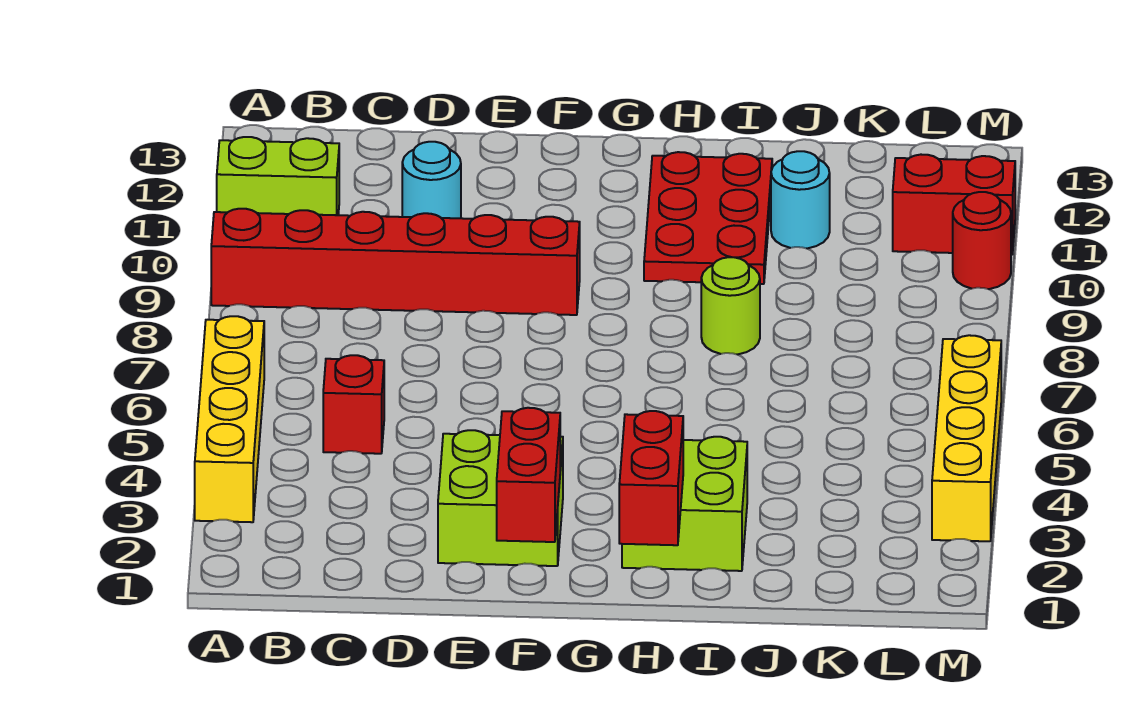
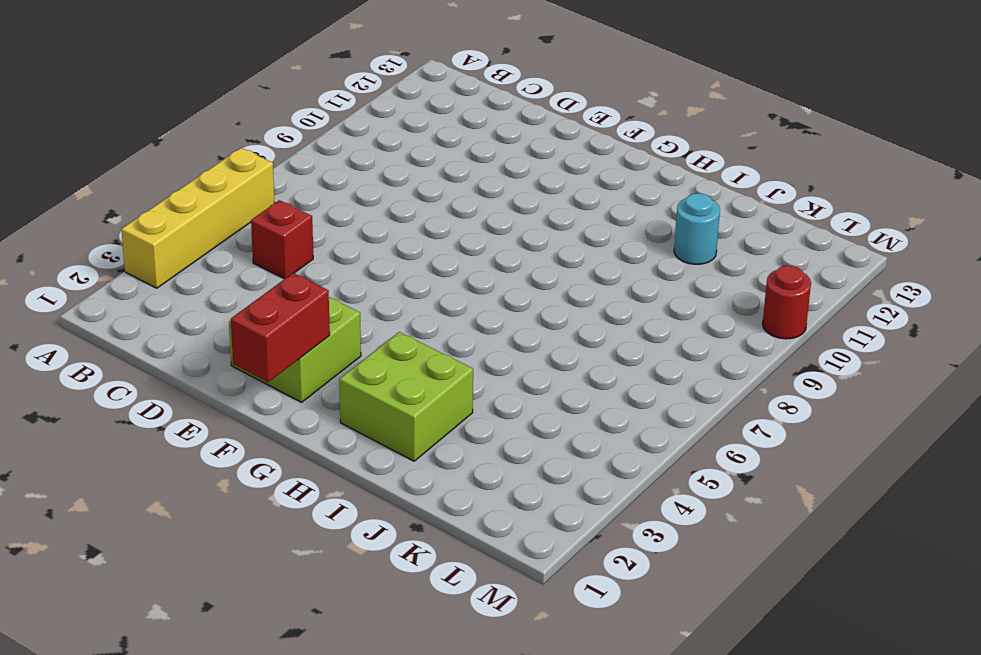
none -> red 1x6 brick [211,209,580,315]
none -> lime 1x2 brick [217,137,339,215]
none -> cyan 1x1 round brick [402,142,461,218]

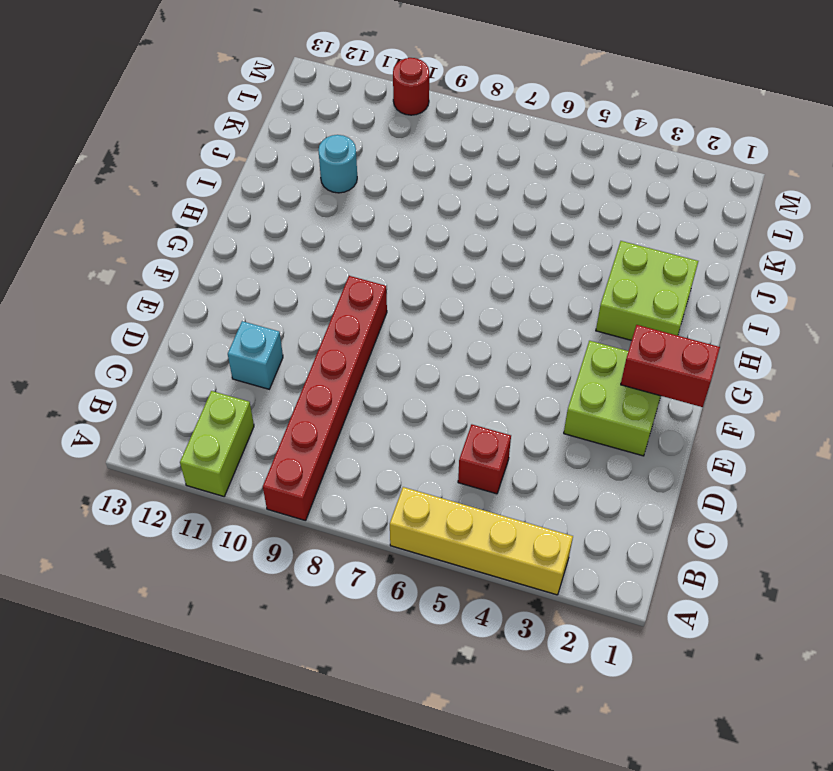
cyan 1x1 brick [228,321,283,389] -> cyan 1x1 round brick [402,142,461,218]
none -> red 2x3 plate [644,152,772,284]
none -> lime 1x1 round brick [701,257,760,354]
none -> red 1x2 brick [893,155,1015,254]

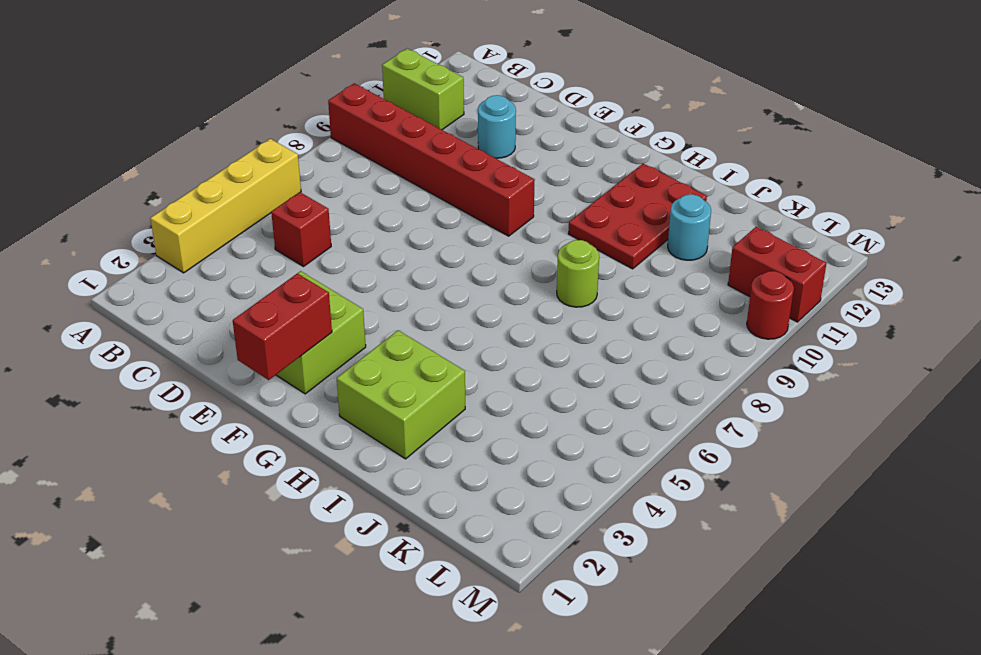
none -> yellow 1x4 brick [932,335,1001,541]
none -> red 1x2 brick [619,411,683,545]

